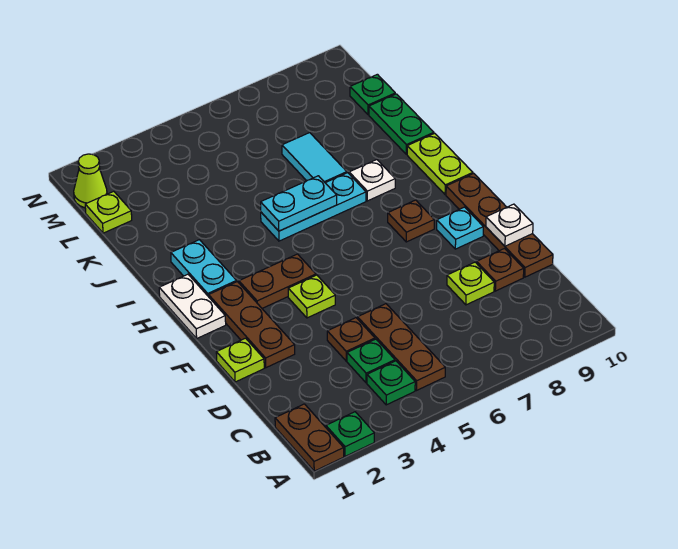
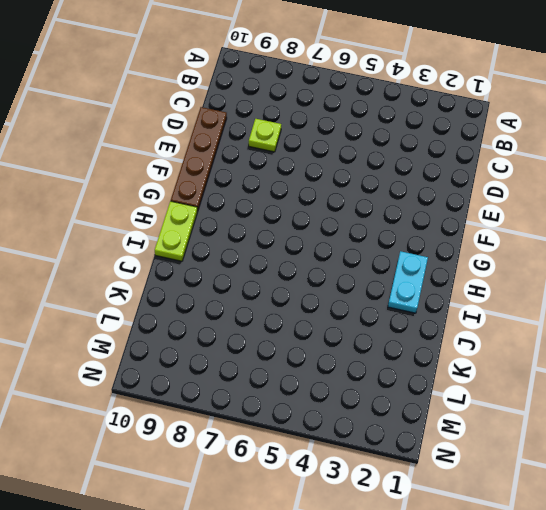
none -> brown 1x2 plate [275,404,344,471]
none -> green 1x1 plate [326,412,374,456]
none -> green 1x1 plate [367,361,415,405]

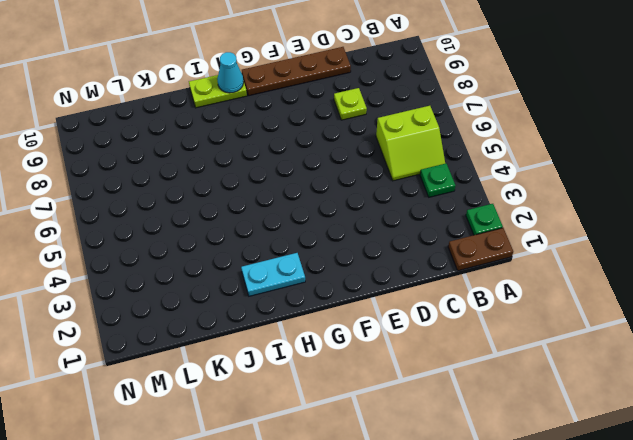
lime 2x2 slope [376,106,445,181] -> brown 1x3 plate [358,304,445,390]
cyan 1x1 cone [217,52,244,93] -> none
none -> green 1x1 plate [347,339,395,383]
none -> brown 1x1 plate [327,318,375,361]
none -> brown 1x1 plate [477,249,524,291]

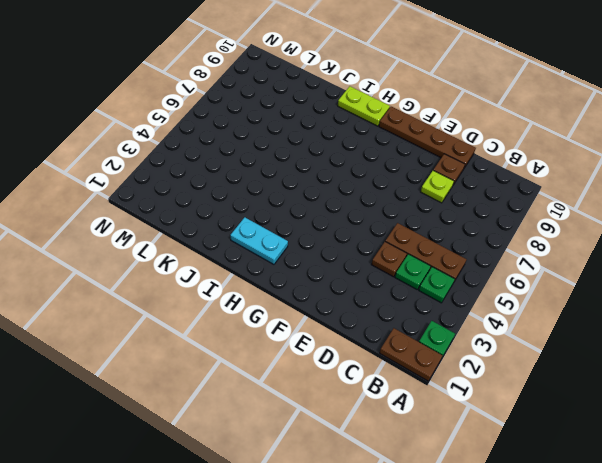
none -> lime 1x1 plate [216,338,264,382]
none -> brown 1x3 plate [209,282,295,368]
none -> lime 1x1 plate [288,275,335,318]

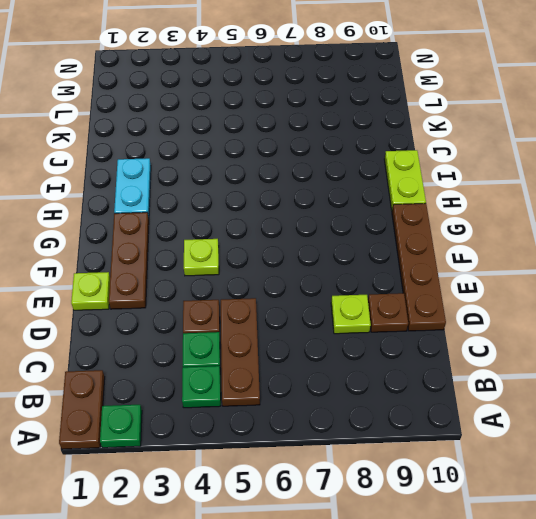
none -> cyan 1x1 plate [437,207,483,249]
none -> white 1x2 plate [159,274,226,338]
none -> brown 1x2 plate [239,254,316,308]

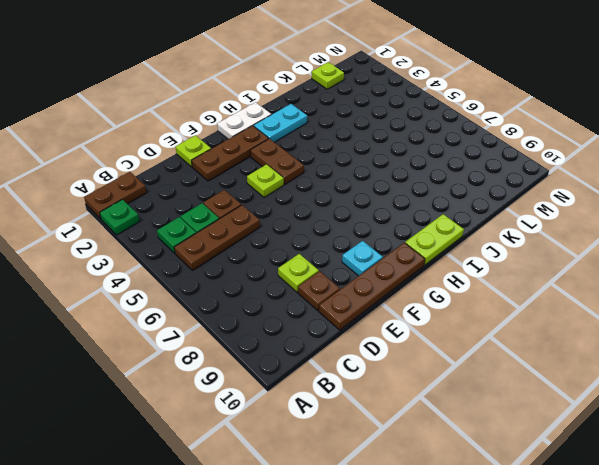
none -> brown 1x1 plate [388,200,434,242]
none -> cyan 1x3 plate [261,173,366,241]
none -> white 1x1 plate [349,160,395,201]

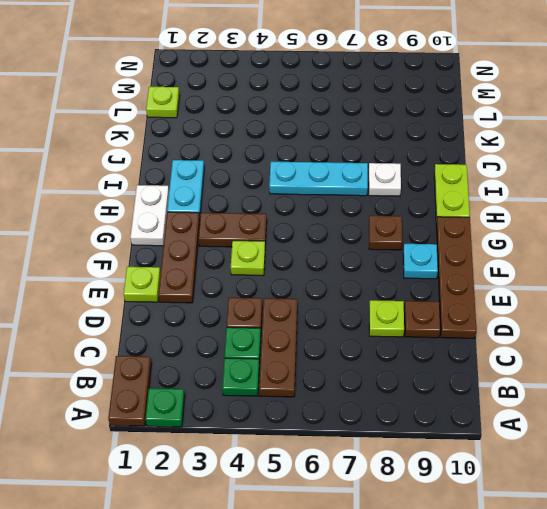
none -> cyan 1x2 tile [282,133,347,183]
none -> green 1x2 plate [369,94,434,154]
none -> green 1x1 plate [350,74,395,115]

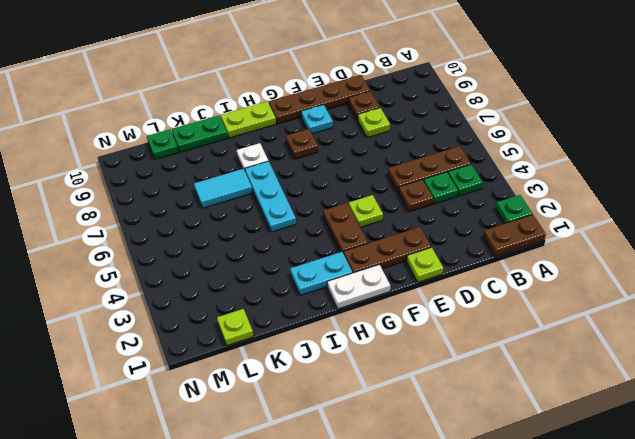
none -> lime 1x1 cone [74,154,107,208]
none -> white 1x1 plate [486,204,533,246]
none -> cyan 1x2 plate [261,176,337,231]

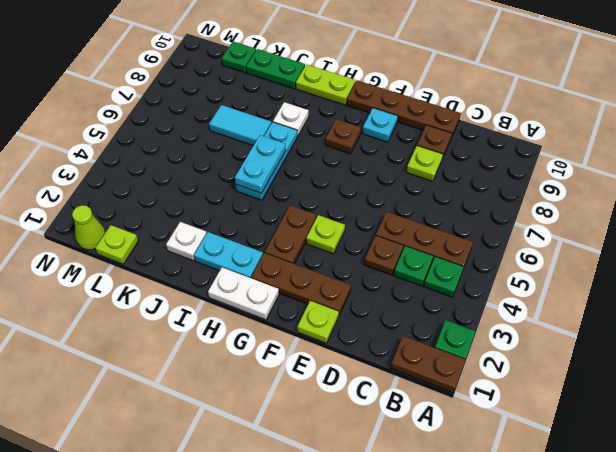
white 1x1 plate [166,222,207,261] -> white 1x1 plate moved to [486,204,533,246]

